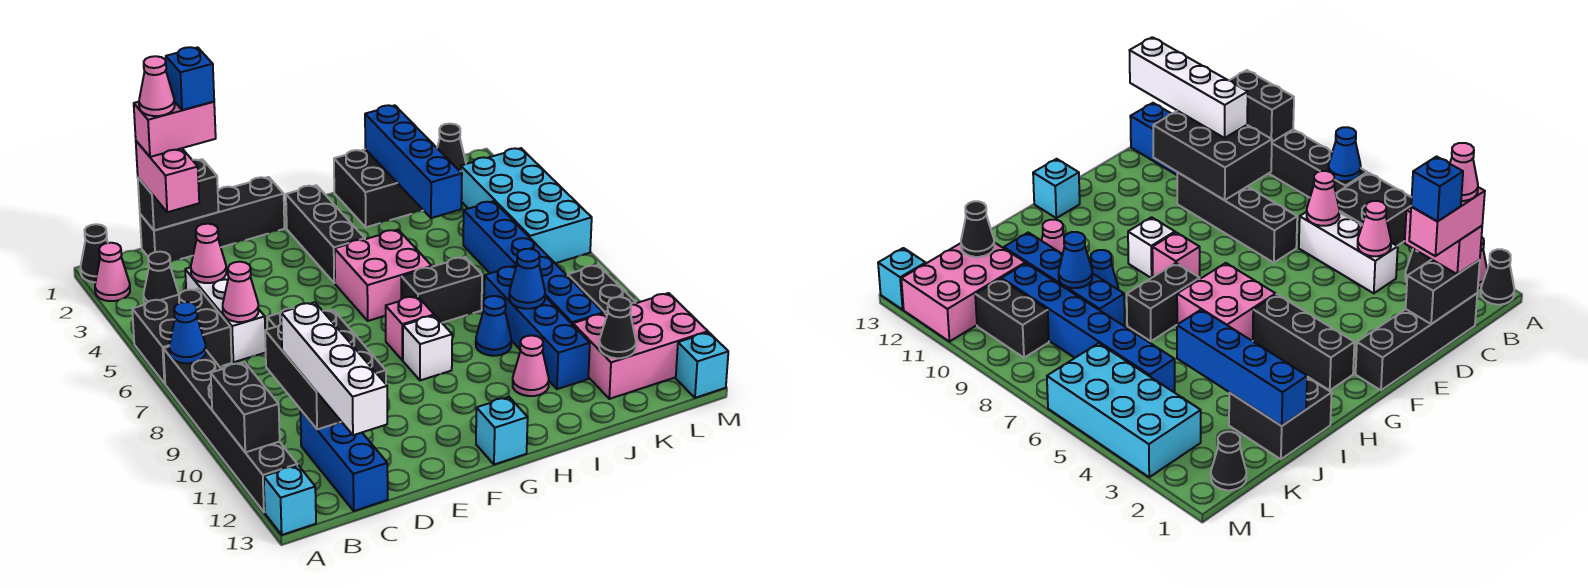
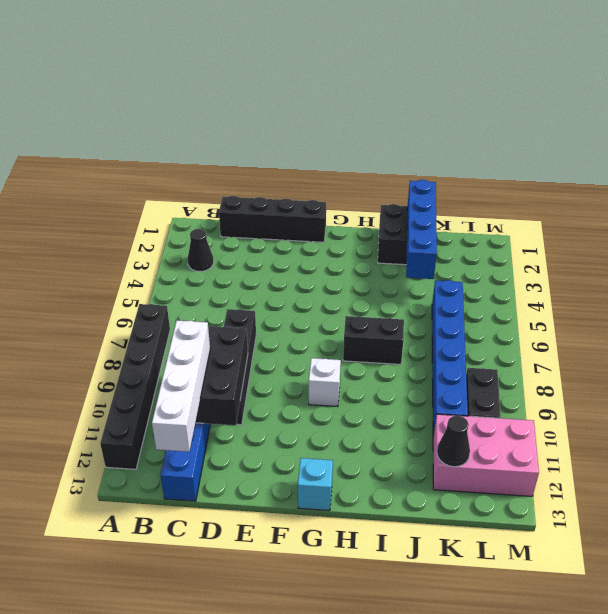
none -> black 1x1 cone [80,224,108,282]
none -> pink 1x1 cone [95,243,130,301]
none -> black 2x2 brick [132,289,232,383]
none -> cyan 1x1 brick [264,465,316,535]

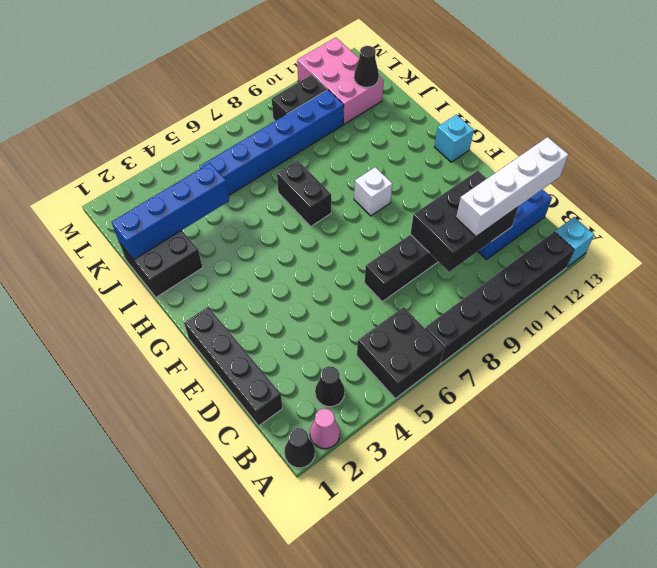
none -> white 1x3 brick [185,267,266,362]
none -> black 1x3 brick [286,185,365,283]
none -> pink 2x2 brick [335,230,432,321]
none -> pink 1x1 brick [386,296,434,360]

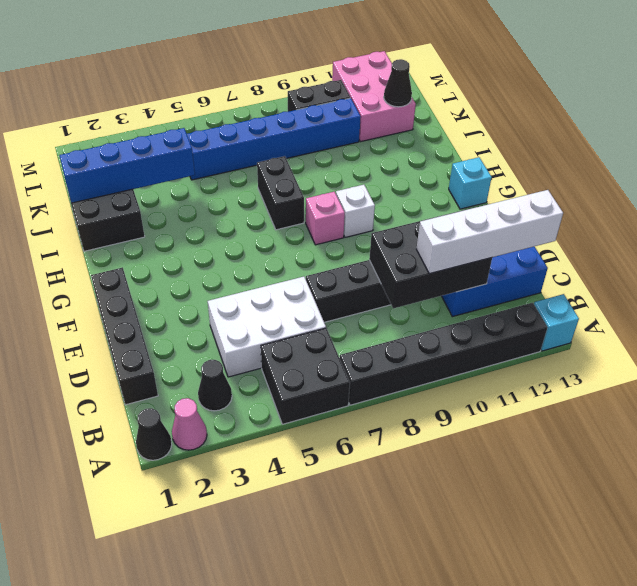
white 2x3 brick [208,277,326,377] -> white 1x3 brick [185,267,266,362]
none -> black 1x3 brick [286,185,365,283]
none -> pink 2x2 brick [335,230,432,321]
none -> blue 1x1 cone [476,296,511,356]
none -> pink 1x1 cone [513,335,549,396]

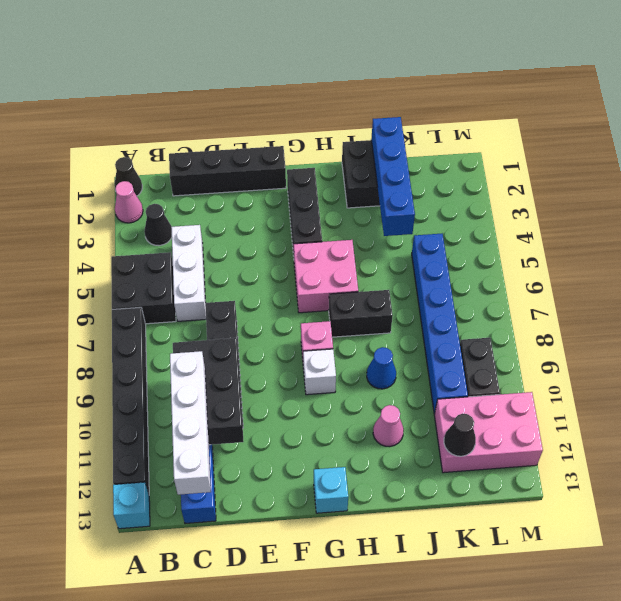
none -> blue 1x4 brick [484,266,590,389]
none -> black 1x1 cone [437,124,466,172]
none -> cyan 2x4 brick [461,148,592,263]
none -> cyan 1x1 brick [676,332,728,398]

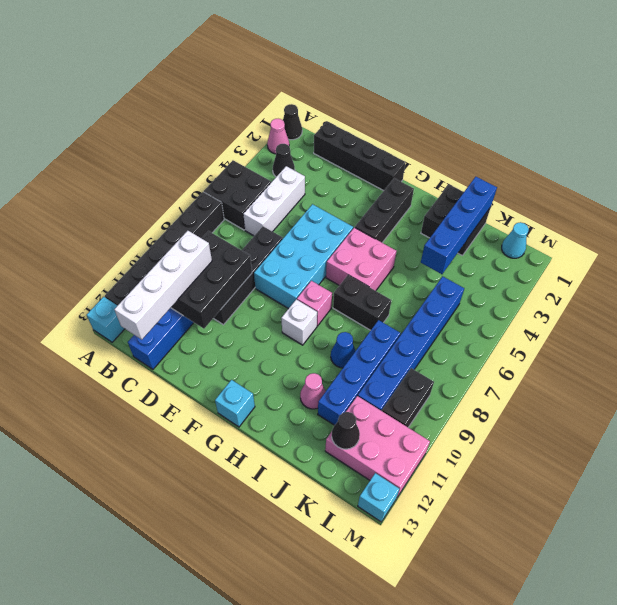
cyan 2x4 brick [254,204,353,309] -> cyan 2x4 brick moved to [461,148,592,263]
cyan 1x1 cone [502,222,529,258] -> black 1x1 cone [437,124,466,172]
none -> blue 1x1 cone [169,302,206,363]
none -> black 1x2 brick [211,362,280,452]
none -> black 1x2 brick [138,159,219,230]
none -> pink 1x1 cone [191,224,226,283]

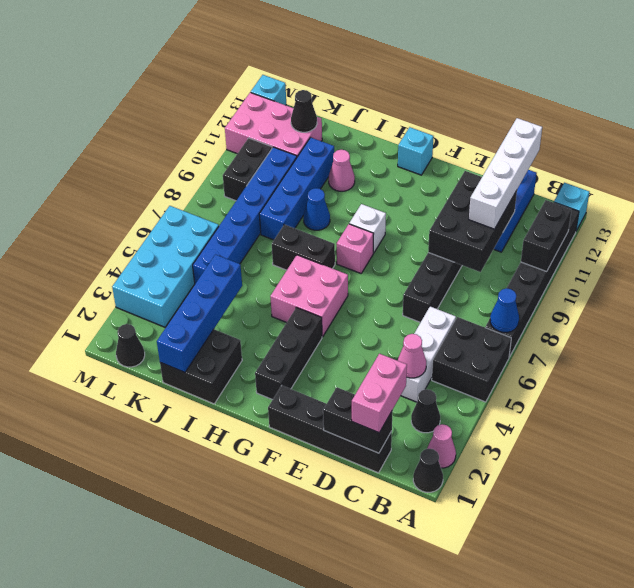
none -> pink 1x1 cone [223,262,259,322]
none -> blue 1x1 cone [509,249,545,309]
none -> pink 1x2 brick [134,102,216,157]
none -> pink 1x1 cone [139,56,175,116]

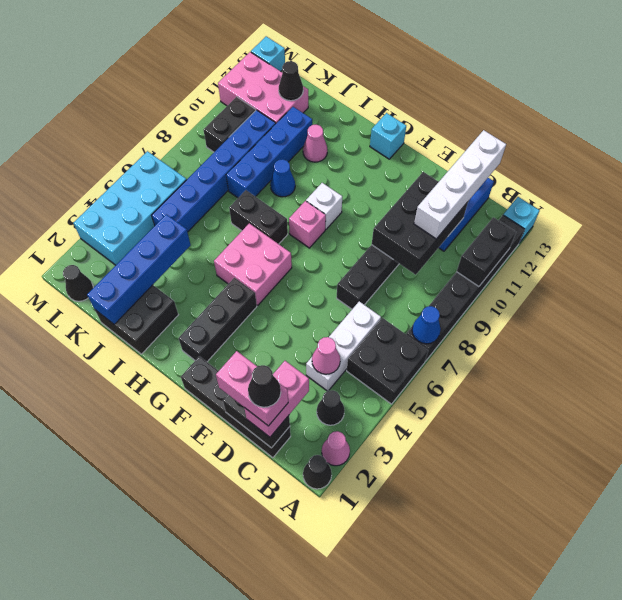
black 1x1 cone [248,365,281,407] -> pink 1x1 cone [139,56,175,116]
none -> pink 1x1 cone [223,262,259,322]
none -> blue 1x1 cone [509,249,545,309]
none -> blue 1x1 brick [166,47,214,110]

